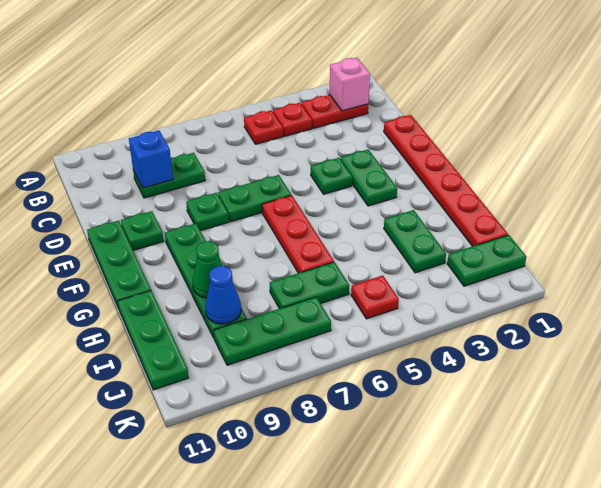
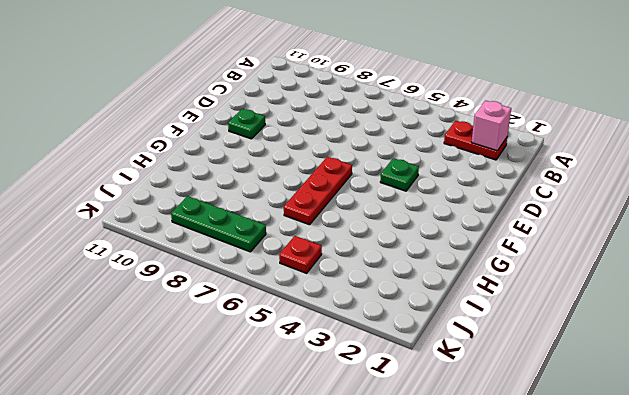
none -> red 1x1 plate [273,103,312,136]
none -> red 1x1 plate [244,110,283,144]
none -> green 1x2 plate [133,153,205,198]

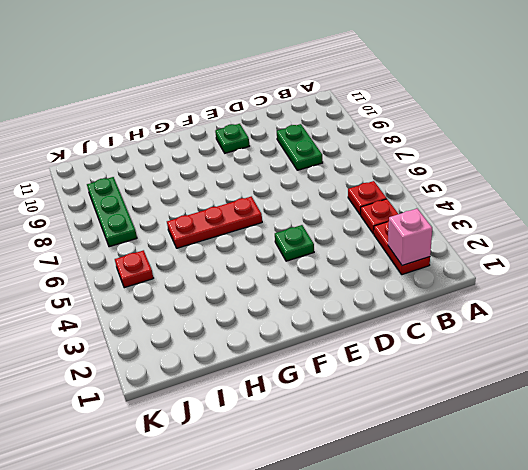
none -> red 1x6 plate [384,115,508,246]
none -> green 1x2 plate [340,149,397,206]
none -> green 1x2 plate [218,175,291,222]

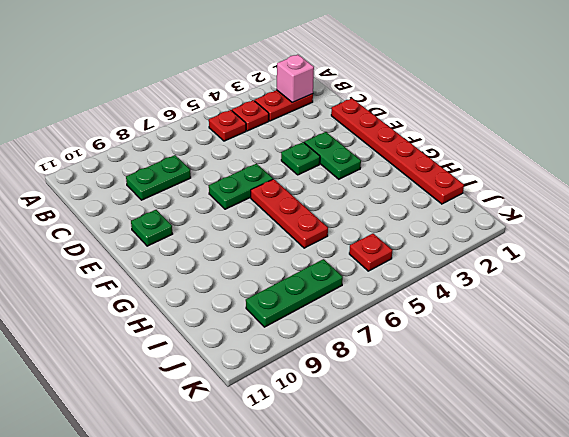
none -> green 1x1 plate [186,193,229,231]
none -> green 1x3 plate [87,221,151,308]
none -> green 1x4 plate [165,223,247,338]

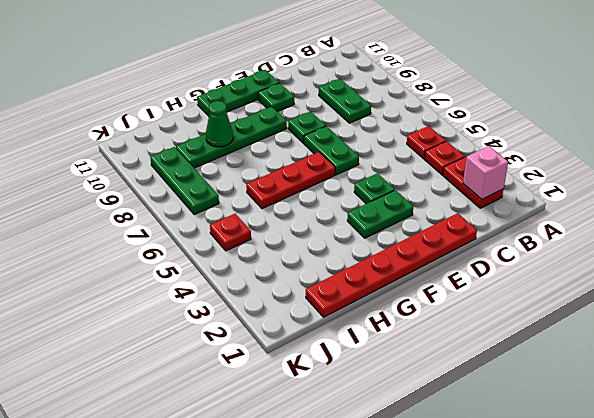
none -> green 1x2 plate [384,210,446,273]
none -> green 1x3 plate [118,291,189,390]
none -> green 1x2 plate [270,262,349,309]

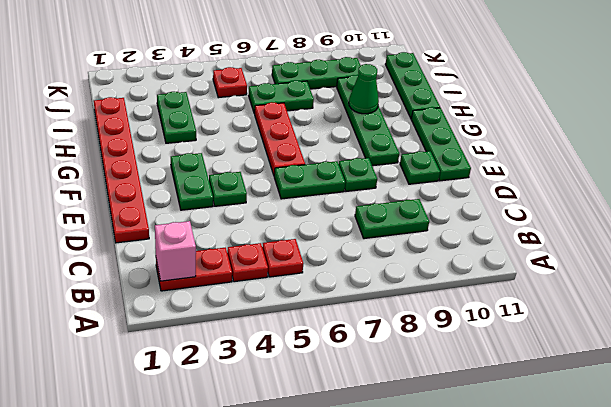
none -> green 1x2 plate [447,235,526,286]
none -> blue 1x1 brick [129,131,173,188]
none -> blue 1x1 cone [205,266,241,324]

